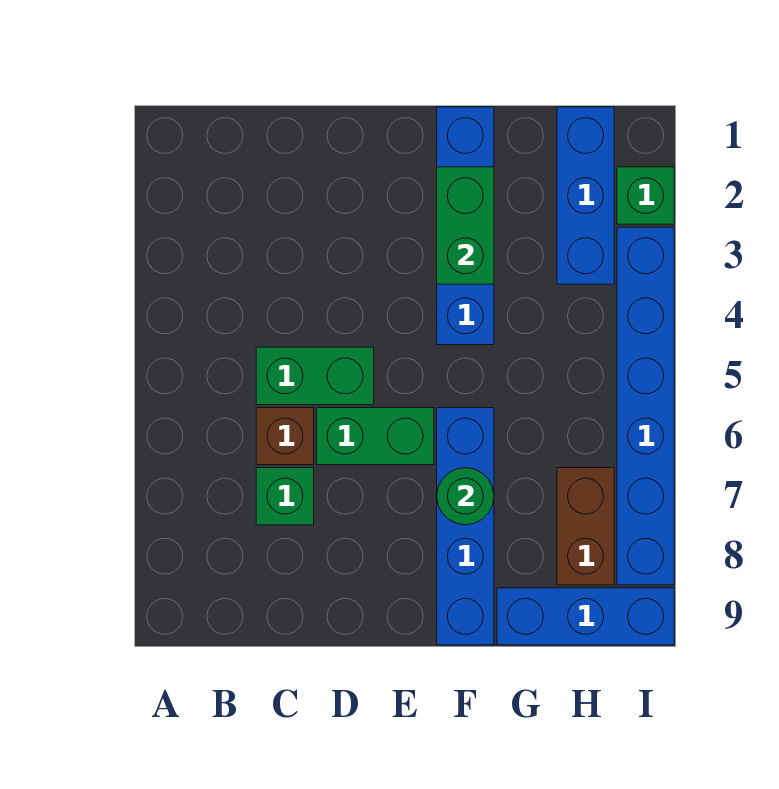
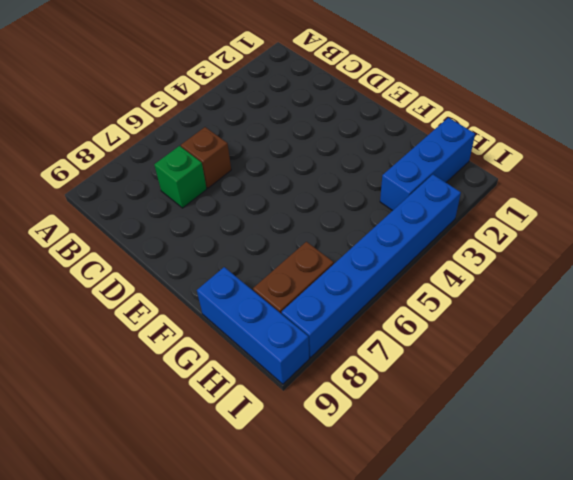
none -> green 1x2 brick [256,347,374,405]
none -> green 1x2 brick [317,408,434,465]
none -> blue 1x4 brick [437,107,494,345]

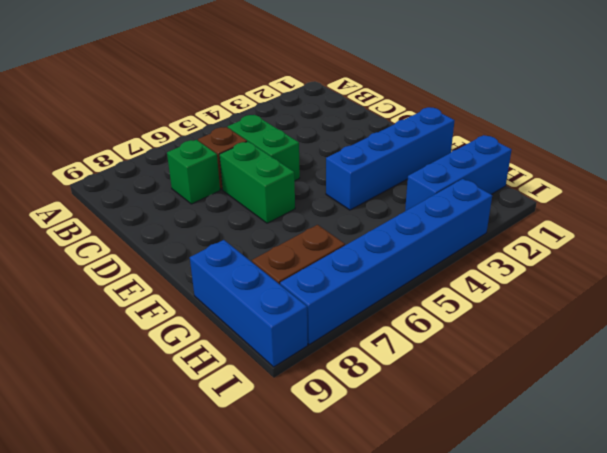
none -> blue 1x4 brick [437,408,494,645]
none -> green 1x1 brick [617,167,674,224]
none -> green 1x2 brick [437,167,494,284]

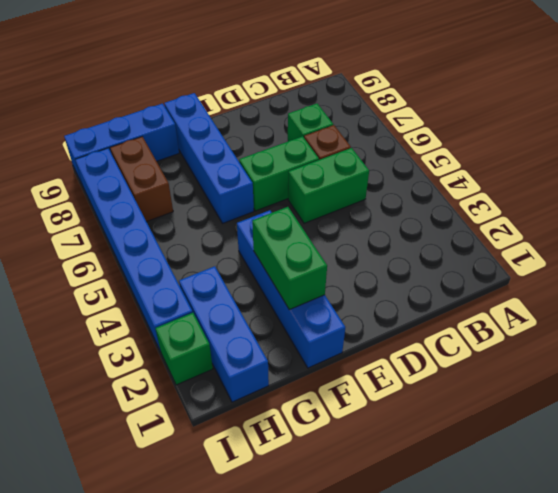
none -> green 1x1 round brick [437,468,494,525]

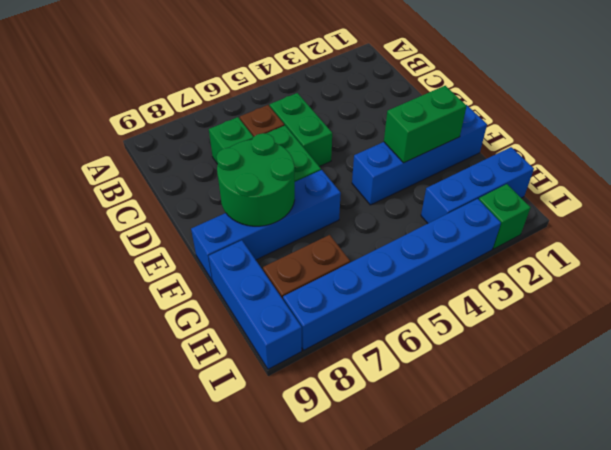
green 2x2 round brick [216,133,295,226] -> green 1x1 round brick [437,468,494,525]

